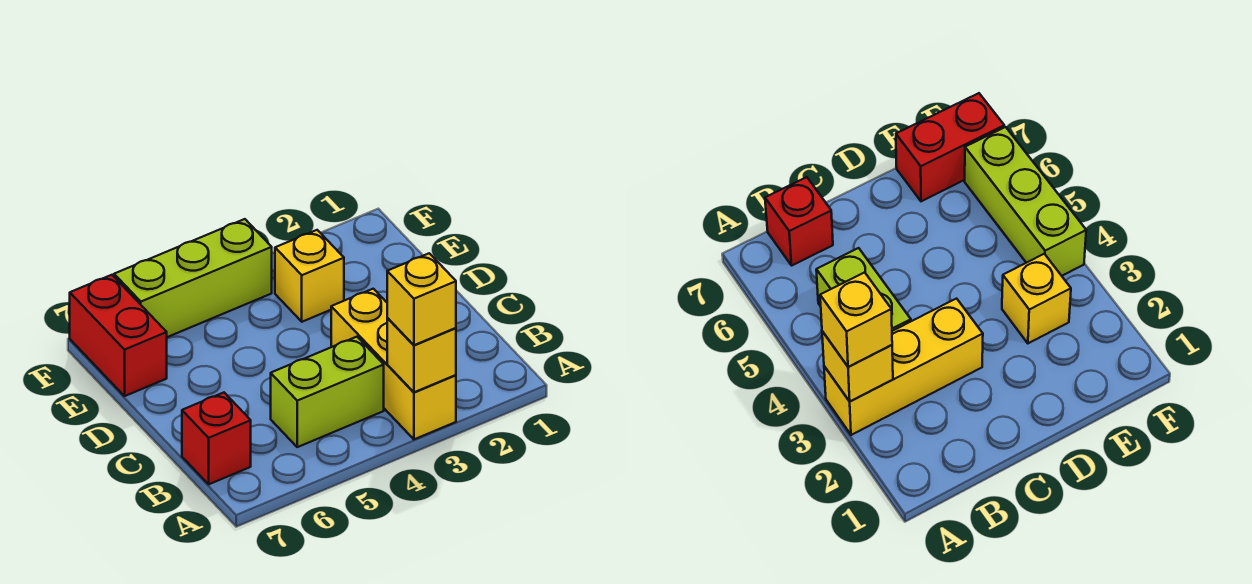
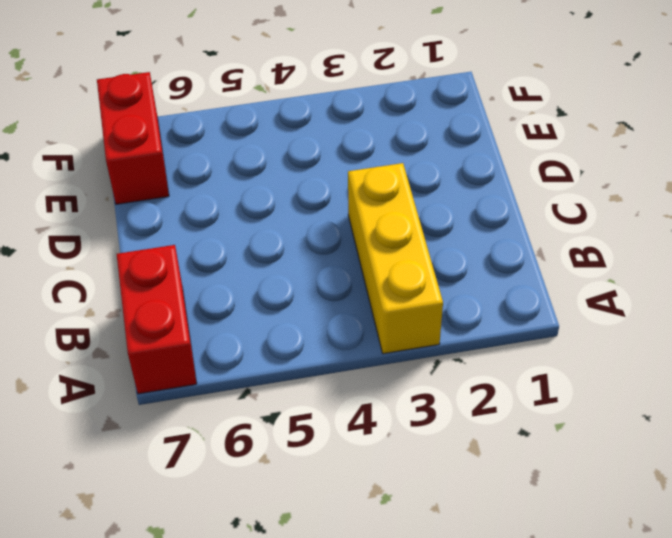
red 1x2 brick [117,245,197,394] -> red 1x1 brick [182,393,251,484]
none -> lime 1x2 brick [271,337,384,447]
none -> yellow 1x1 brick [275,230,344,322]

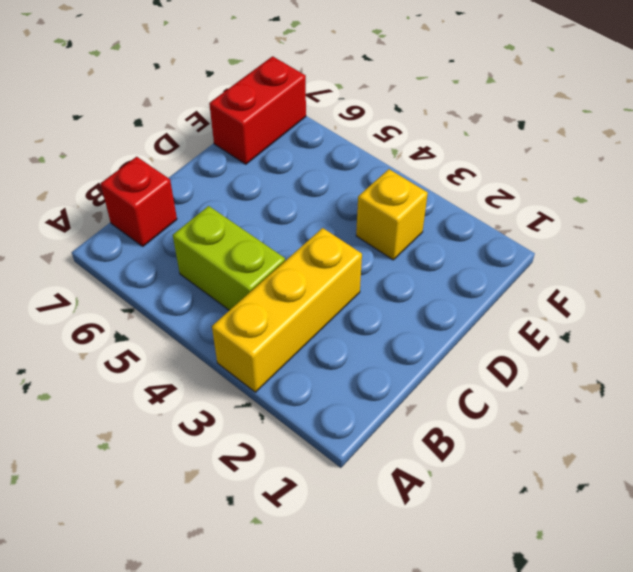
none -> lime 1x3 brick [114,219,272,337]
none -> yellow 1x1 brick [387,318,456,392]

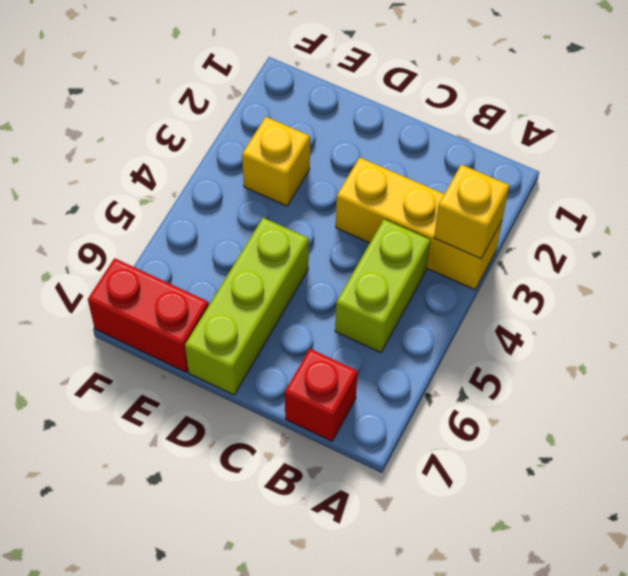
lime 1x3 brick [185,218,309,395] -> lime 1x3 brick moved to [114,219,272,337]
none -> yellow 1x1 brick [387,253,456,345]

